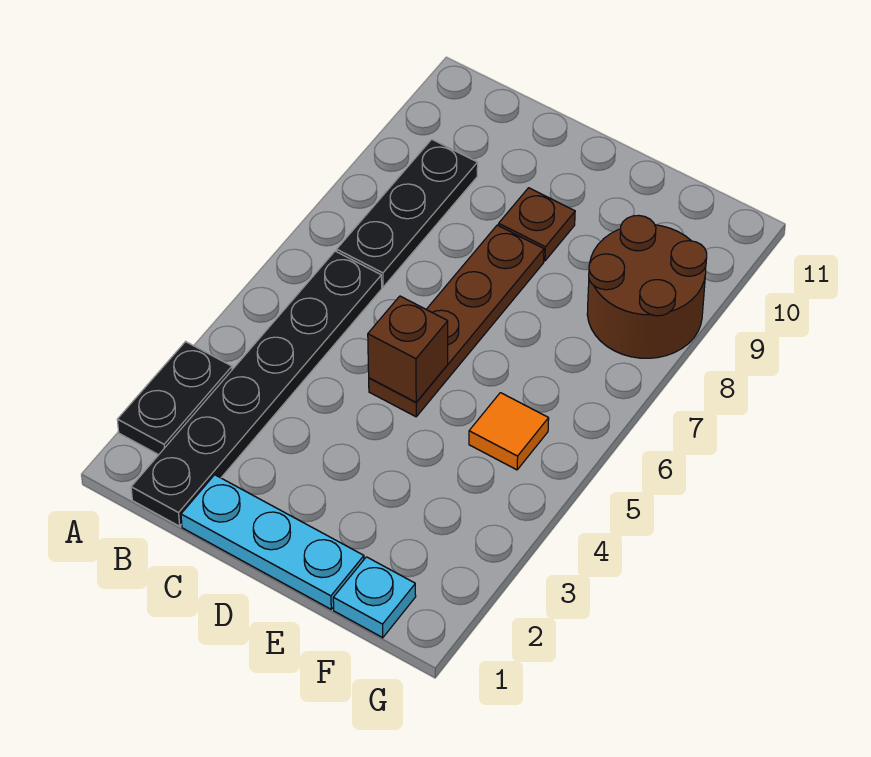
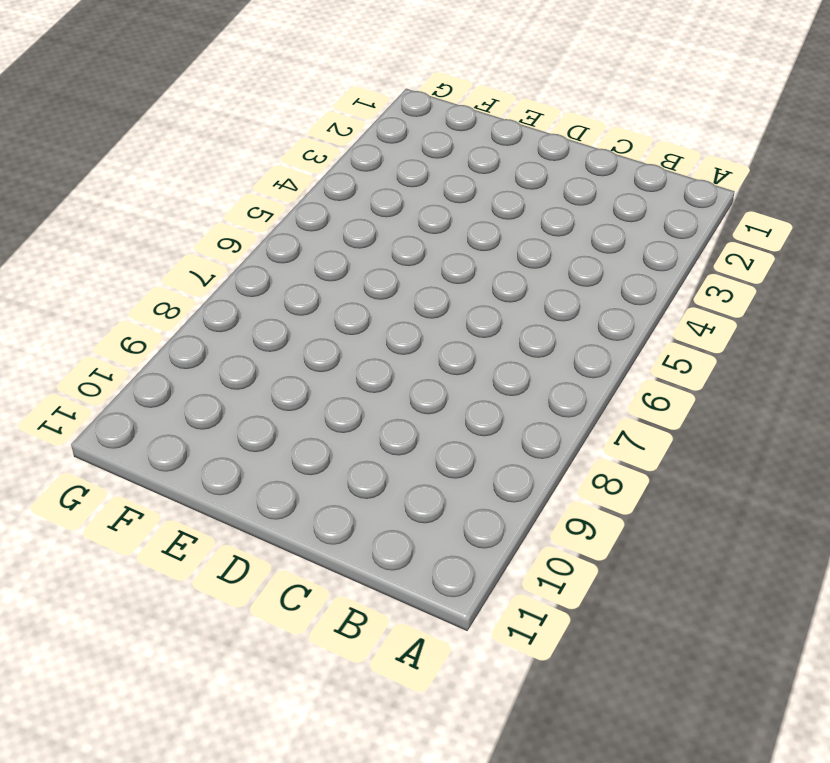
none -> black 1x2 plate [117,342,232,455]
none -> black 1x6 plate [131,251,382,526]

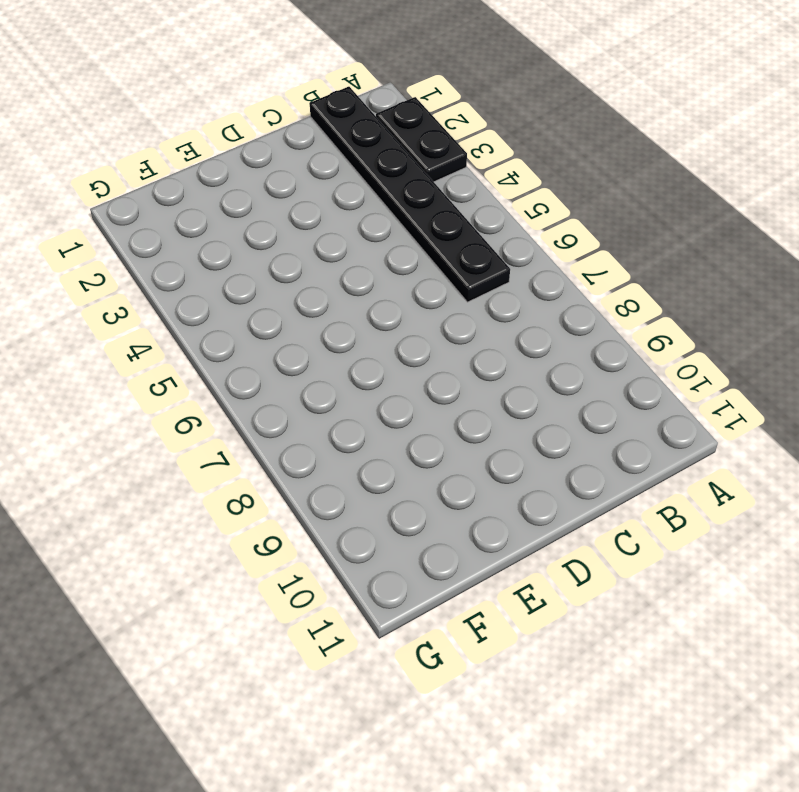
none -> black 1x3 plate [337,139,478,287]
none -> cyan 1x3 plate [181,475,364,609]

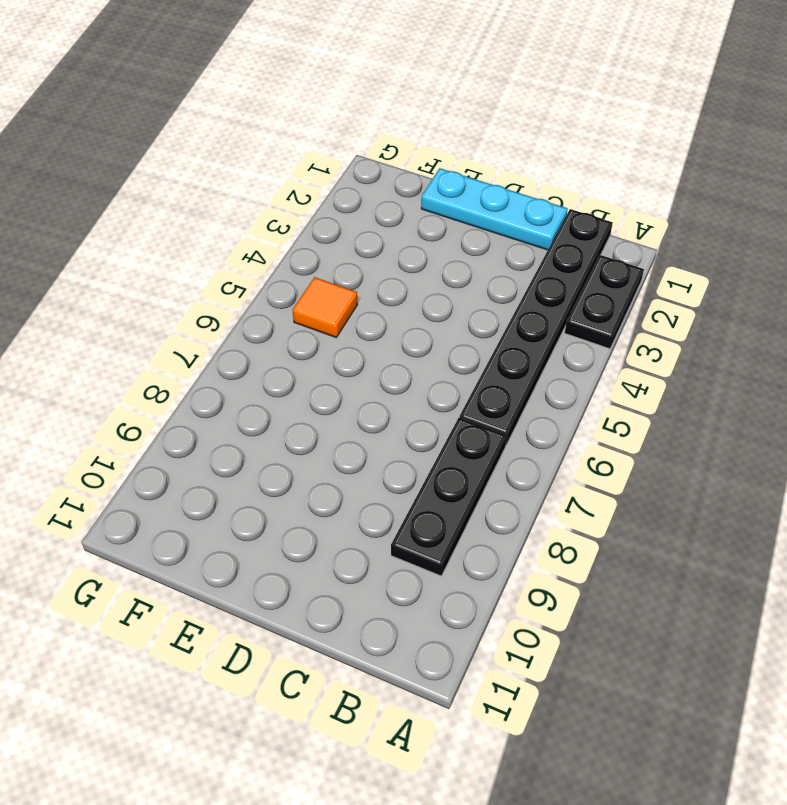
none -> brown 1x4 plate [369,225,544,417]
none -> brown 1x1 plate [499,188,575,261]

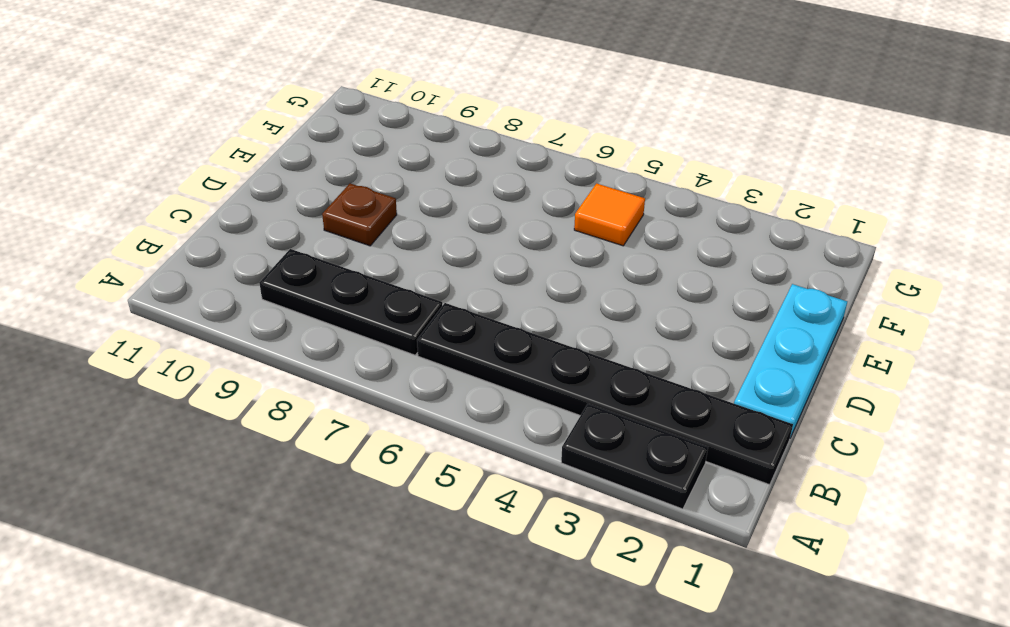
none -> brown 1x4 plate [369,225,544,417]
none -> cyan 1x1 plate [333,557,416,638]

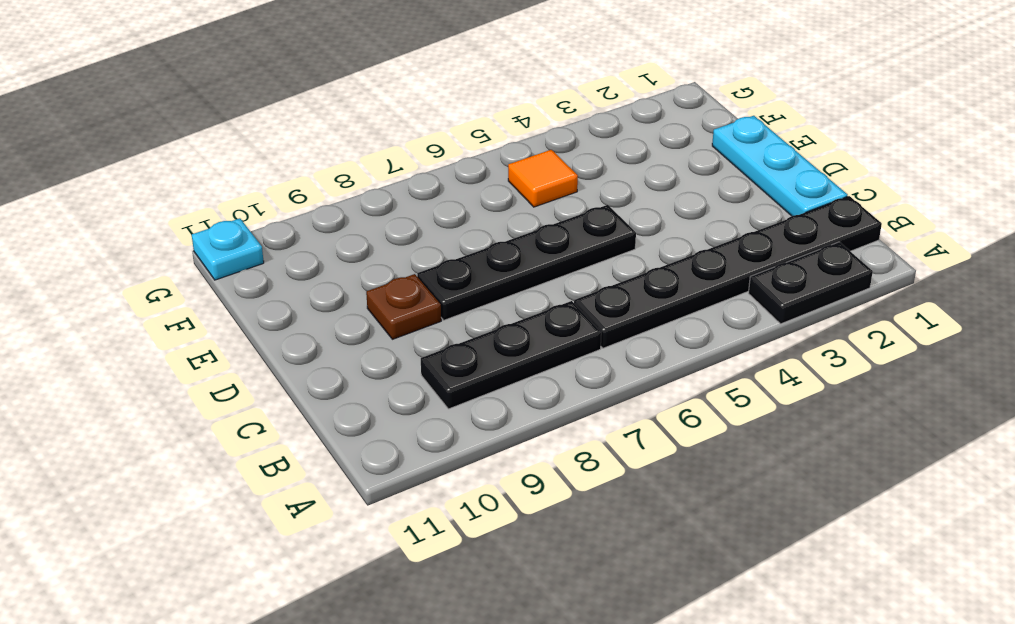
black 1x4 plate [417,205,636,320] -> brown 1x4 plate [369,225,544,417]
cyan 1x1 plate [192,218,264,280] -> cyan 1x1 plate moved to [333,557,416,638]
none -> brown 2x2 round brick [587,215,707,358]
none -> brown 1x1 brick [368,296,448,402]

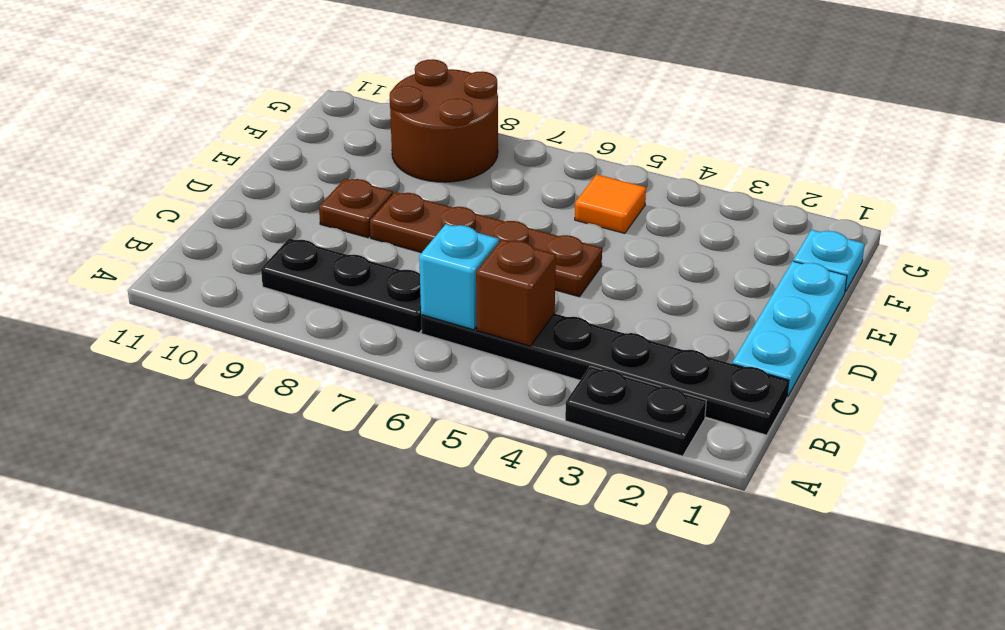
brown 1x1 brick [476,239,556,346] -> brown 1x1 brick moved to [368,296,448,402]
cyan 1x1 brick [419,224,499,330] -> none

